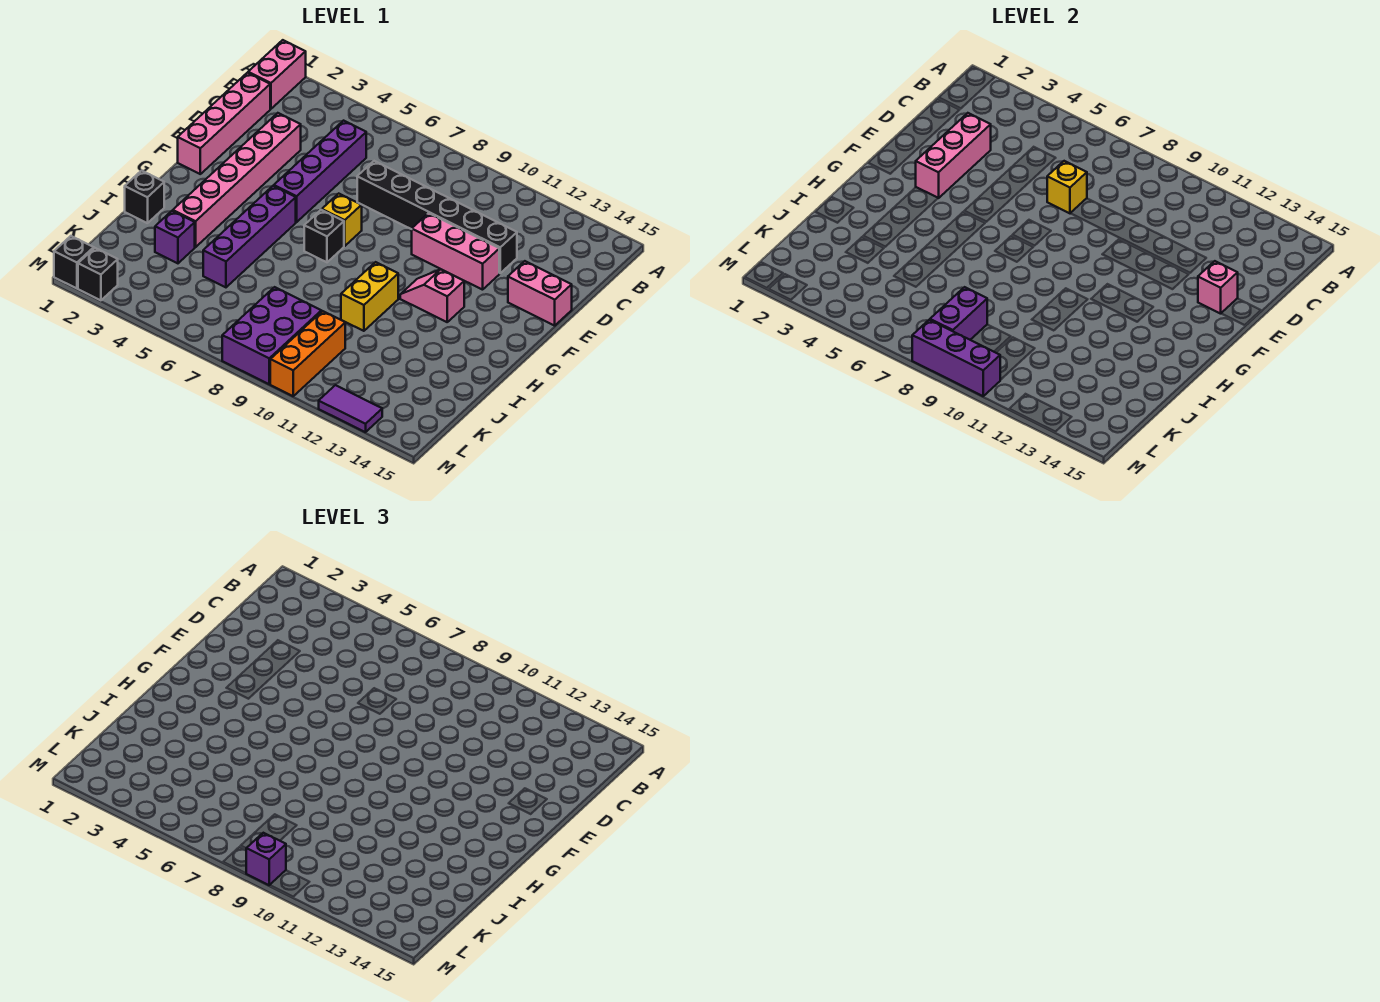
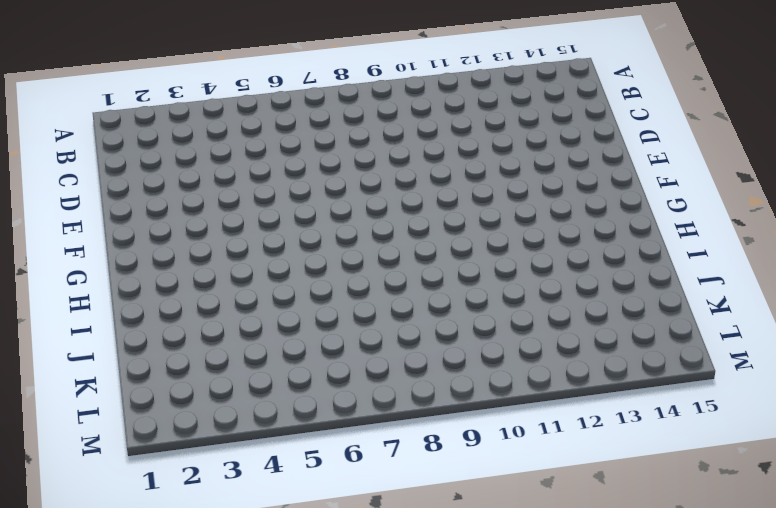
none -> pink 1x2 brick [248,40,306,109]
none -> pink 1x4 brick [178,73,270,174]
none -> purple 1x4 brick [274,121,366,222]

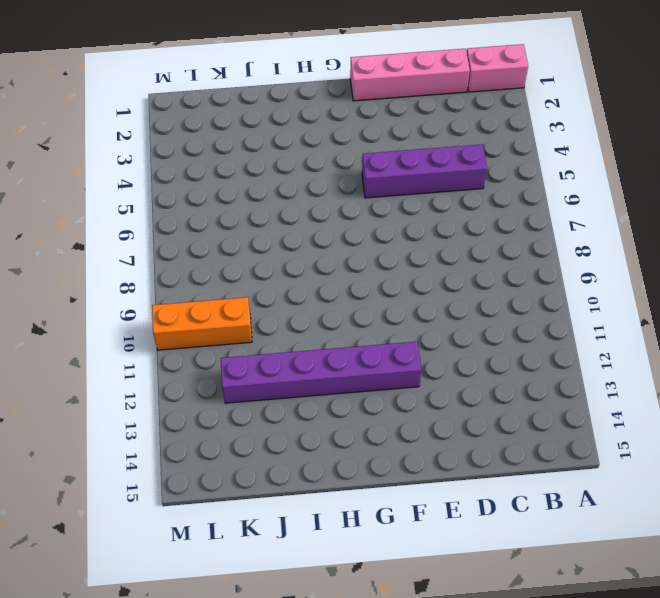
purple 1x6 brick [221,342,421,403] -> pink 1x2 slope [400,269,464,322]
none -> pink 1x6 brick [173,113,301,247]
none -> black 1x6 brick [357,161,517,273]
none -> pink 1x3 brick [412,213,499,290]

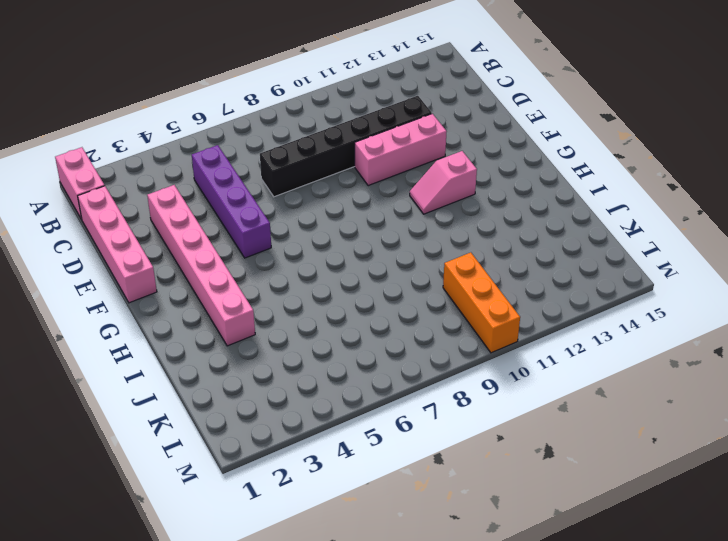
none -> pink 1x2 brick [508,261,572,326]
none -> yellow 1x1 brick [322,194,362,246]
none -> purple 1x4 brick [203,186,296,287]

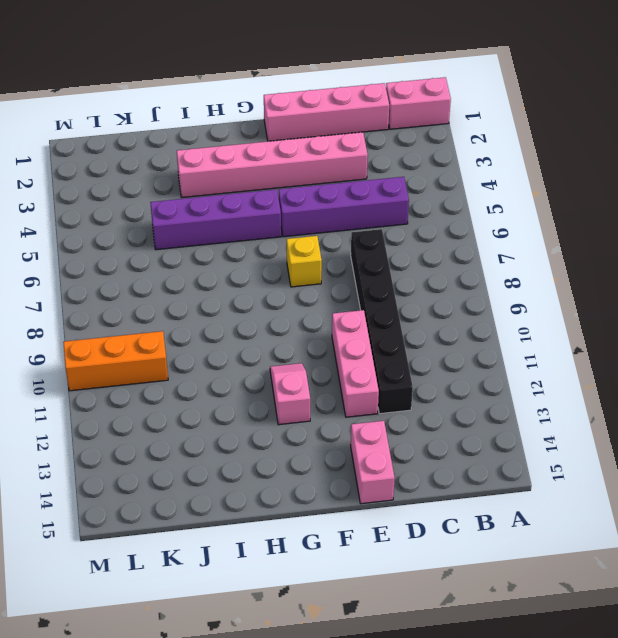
none -> black 1x1 brick [304,210,344,262]
none -> yellow 1x2 brick [341,262,398,331]
none -> black 1x1 brick [125,171,164,223]

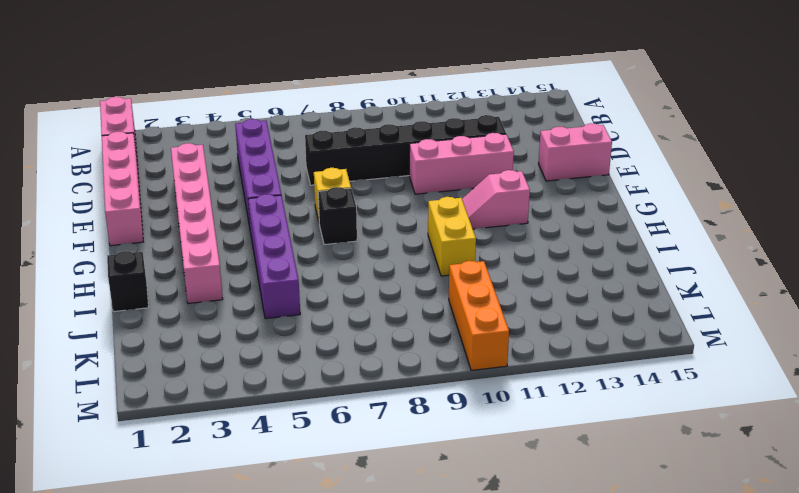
none -> purple 1x1 brick [155,211,195,263]
none -> purple 2x3 brick [222,287,321,384]
none -> black 1x1 brick [54,236,94,288]

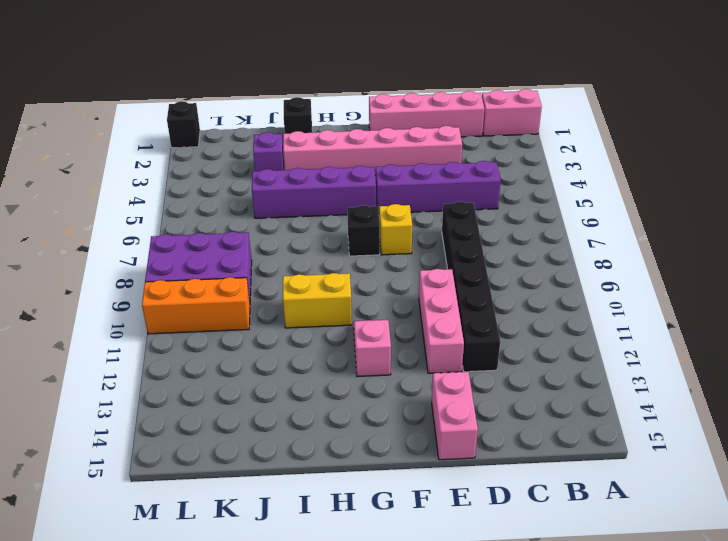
none -> black 1x1 brick [78,248,118,300]
none -> purple 1x2 tile [319,385,382,432]
none -> pink 1x3 brick [916,113,991,198]

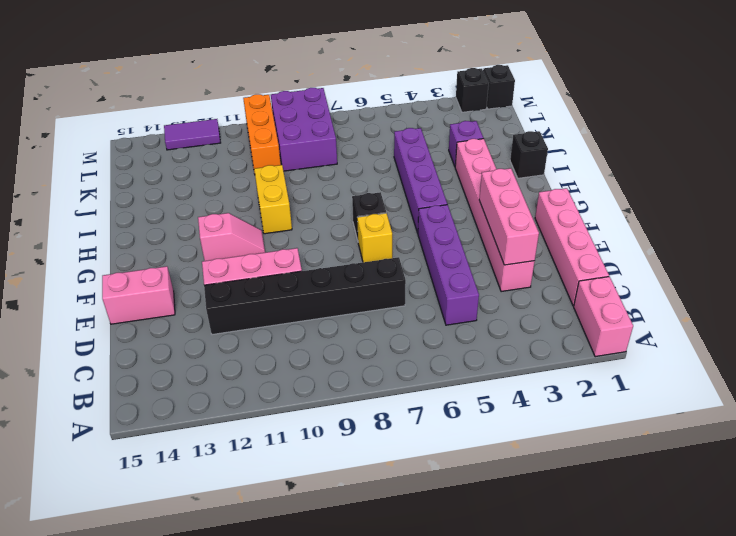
none -> yellow 1x1 brick [1047,161,1087,213]
none -> pink 1x1 brick [1198,261,1238,314]
none -> purple 1x2 brick [930,287,987,340]

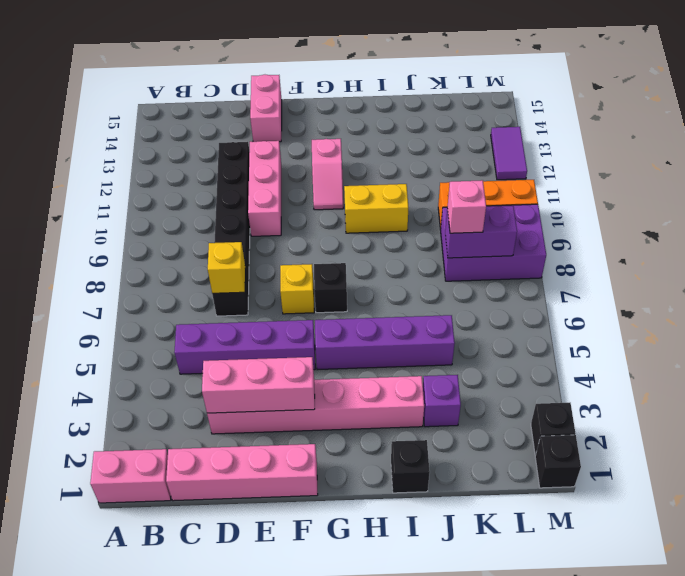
pink 1x1 brick [447,180,486,233] -> pink 1x1 brick moved to [1198,261,1238,314]
none -> purple 1x3 brick [912,320,1000,396]
none -> purple 1x1 brick [246,833,286,885]

